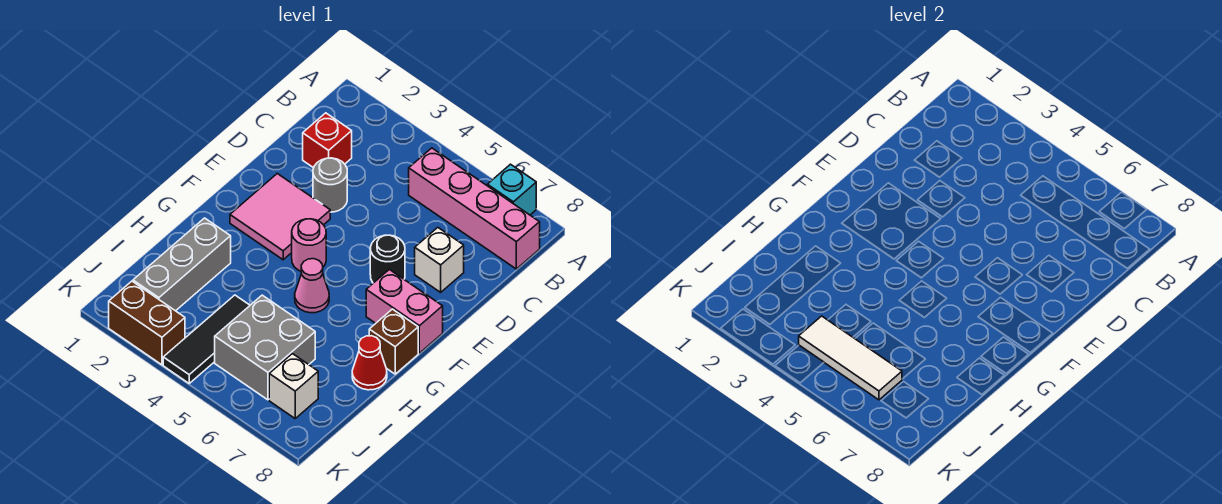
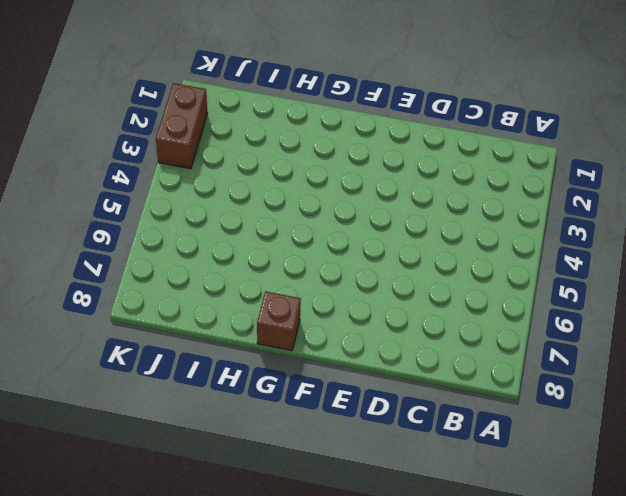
none -> cyan 1x1 brick [487,164,536,215]
none -> pink 1x4 brick [409,148,540,269]
none -> red 1x1 brick [303,113,352,168]

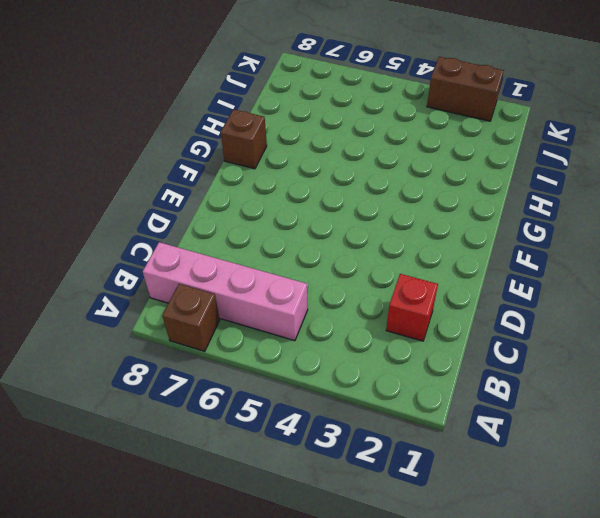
brown 1x1 brick [162,284,220,351] -> cyan 1x1 brick [487,164,536,215]
none -> grey 1x1 round brick [313,158,347,212]
none -> white 1x1 brick [415,228,464,292]
none -> pink 2x2 tile [230,174,330,260]

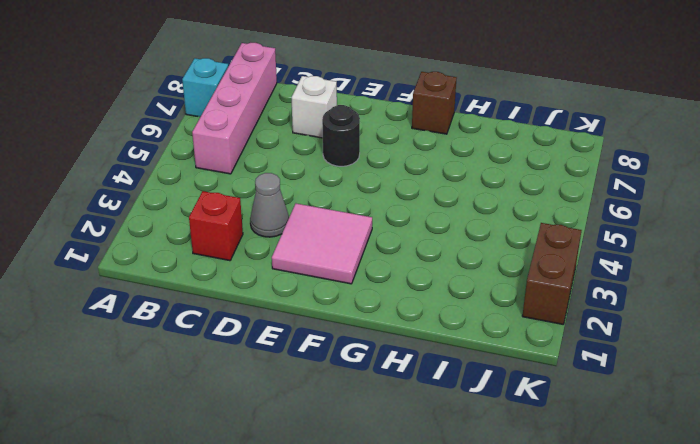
grey 1x1 cone [250,173,289,237] -> grey 1x1 round brick [313,158,347,212]
none -> pink 1x1 round brick [292,219,326,271]
none -> pink 1x2 brick [366,269,443,353]
none -> pink 1x1 cone [295,259,329,313]

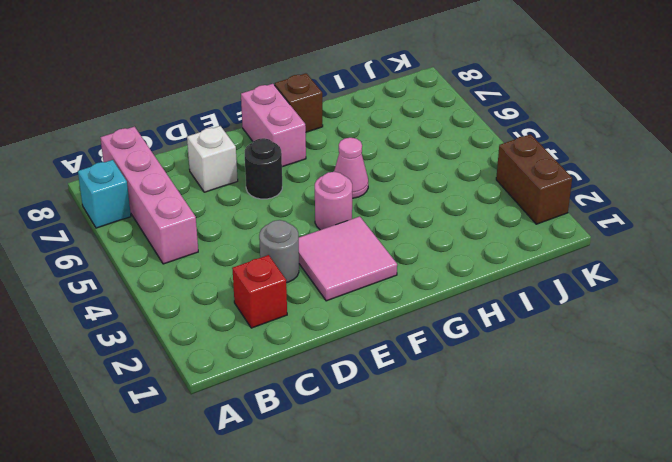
none -> grey 1x3 brick [133,218,231,311]
none -> red 1x1 cone [352,336,387,390]
none -> black 1x3 tile [163,295,250,383]

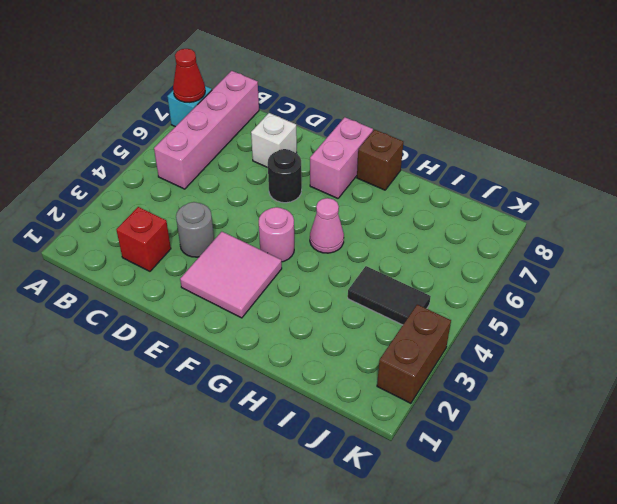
red 1x1 cone [173,49,205,102] -> red 1x1 cone moved to [352,336,387,390]
black 1x2 tile [348,266,431,325] -> black 1x3 tile [163,295,250,383]
none -> grey 1x3 brick [133,218,231,311]
none -> grey 2x2 brick [215,295,315,400]
none -> white 1x1 brick [269,354,318,418]

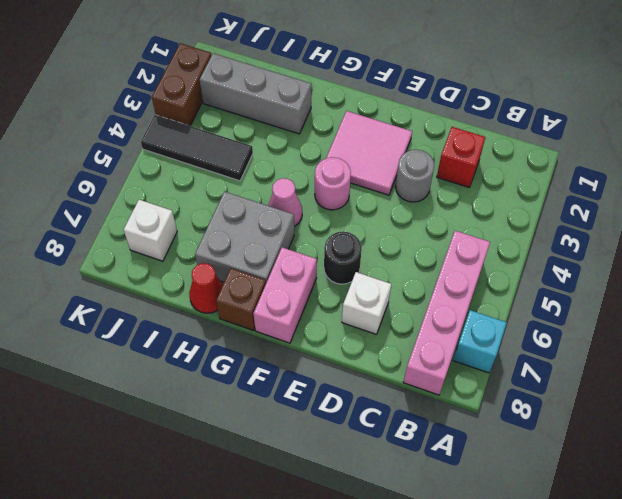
grey 2x2 brick [195,192,294,283] -> grey 2x2 brick moved to [215,295,315,400]
none -> white 1x3 tile [799,316,902,400]

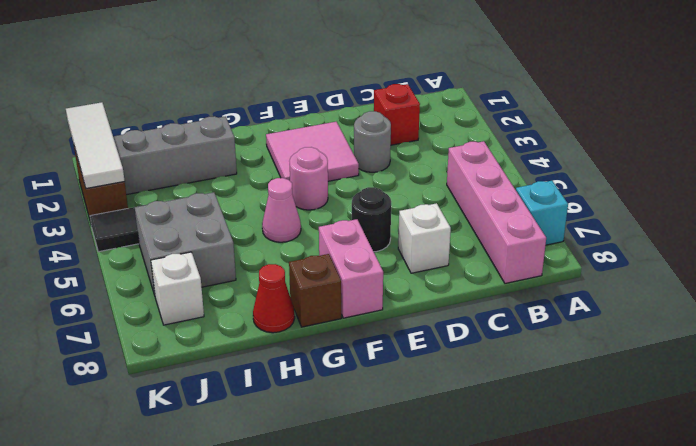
white 1x3 tile [66,102,125,188] -> white 1x3 tile moved to [799,316,902,400]

